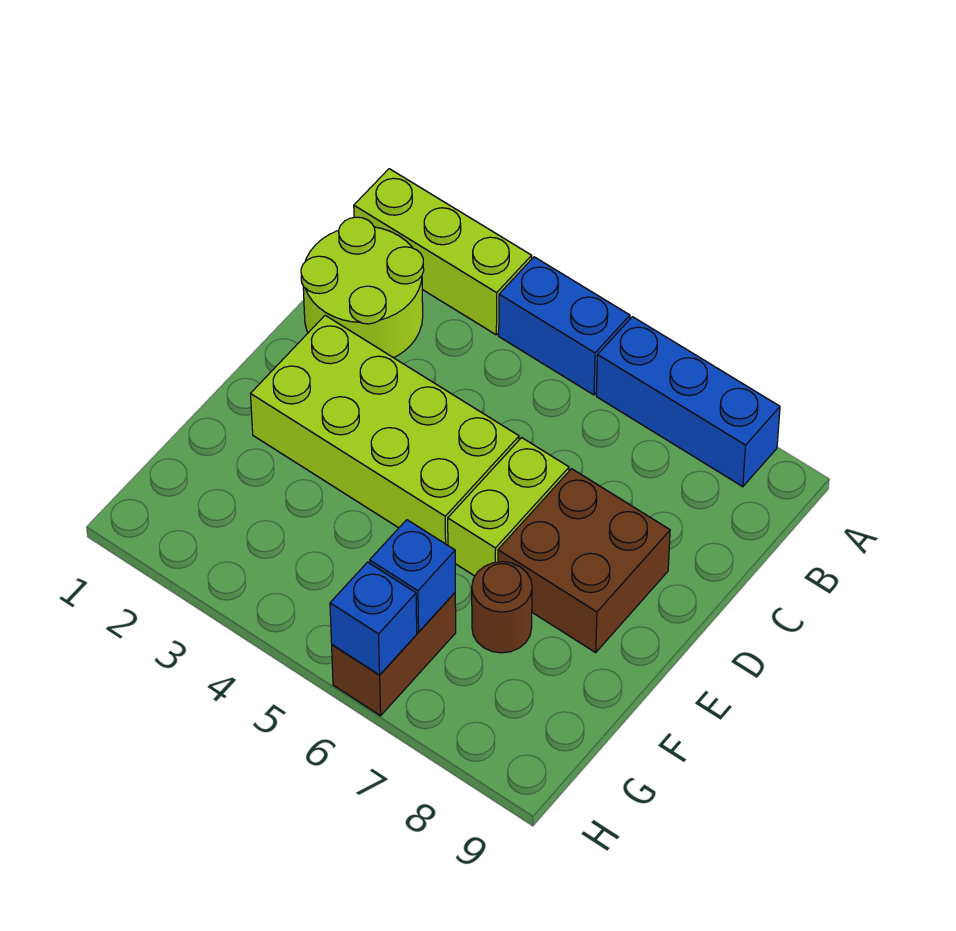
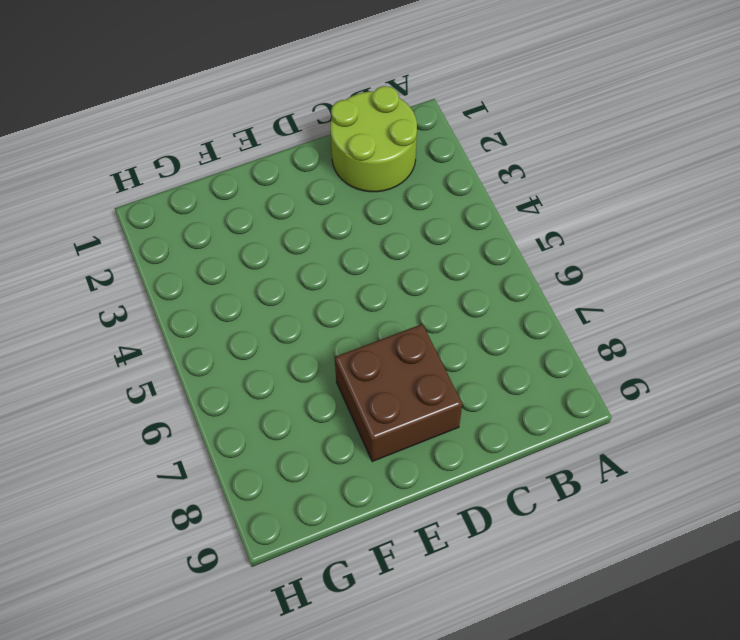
none -> lime 1x3 brick [354,169,532,335]
none -> blue 1x2 brick [499,257,630,395]

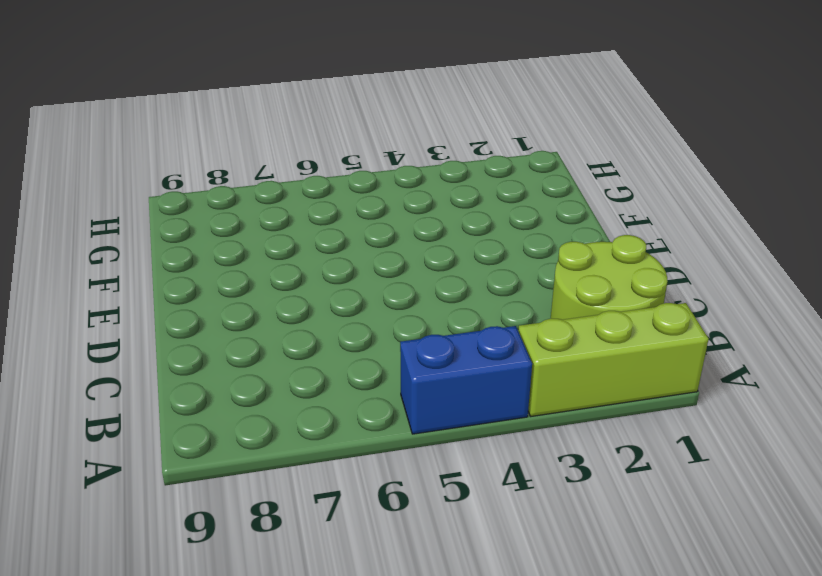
none -> blue 1x3 brick [596,317,780,487]
none -> lime 2x4 brick [251,315,519,545]

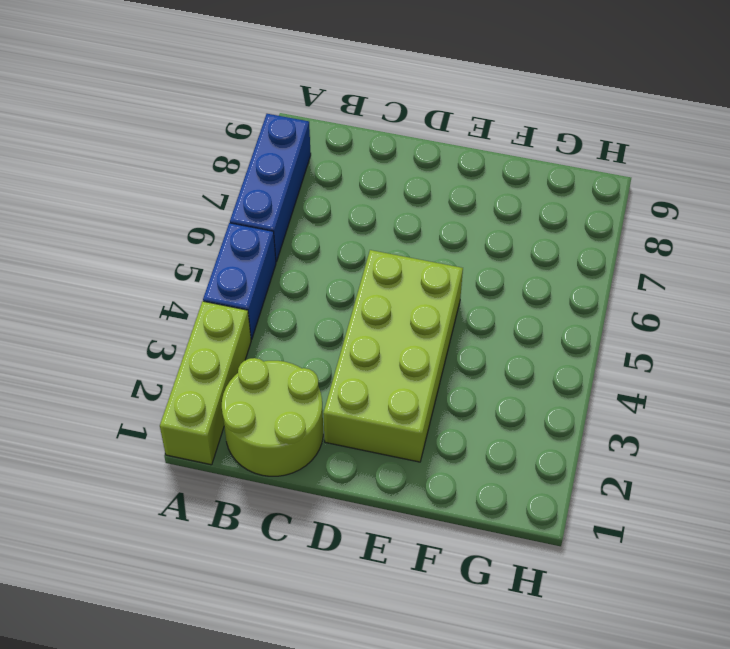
none -> lime 1x2 brick [448,438,569,576]
none -> brown 2x2 brick [498,469,670,652]

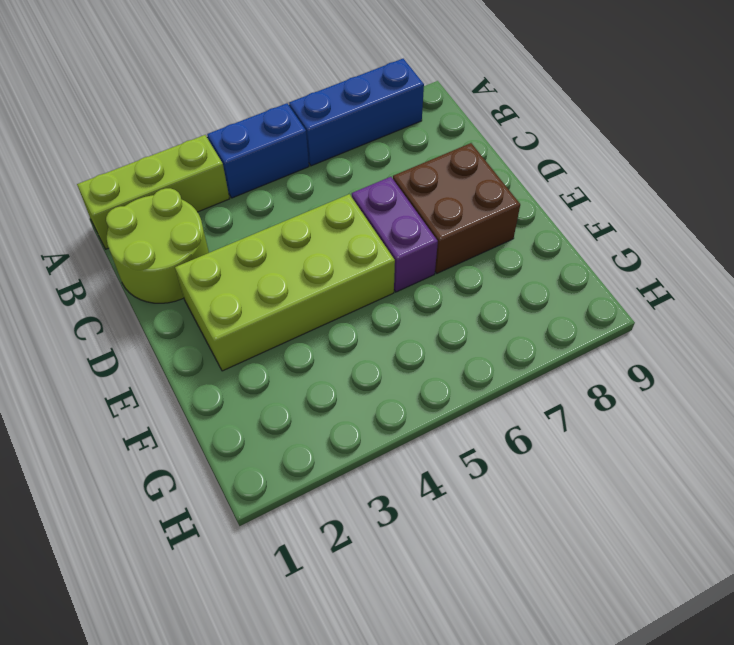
purple 1x2 brick [352,177,438,292] -> lime 1x2 brick [448,438,569,576]
none -> brown 1x1 round brick [472,562,532,653]
none -> brown 1x2 brick [332,593,456,716]

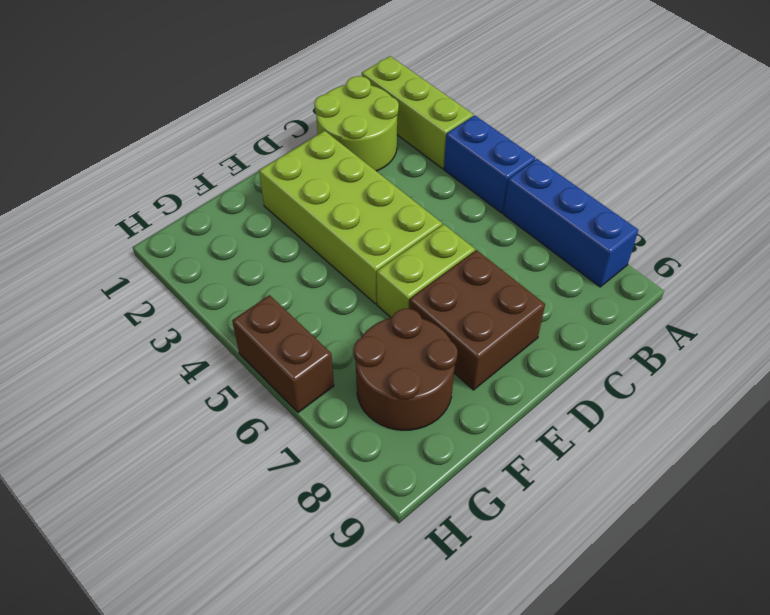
brown 2x2 round brick [354,309,458,430] -> brown 1x1 round brick [472,562,532,653]
brown 1x2 brick [232,295,334,413] -> brown 1x2 brick turned to [332,593,456,716]
none -> blue 1x1 brick [370,520,455,632]
none -> blue 1x1 brick [330,562,417,675]

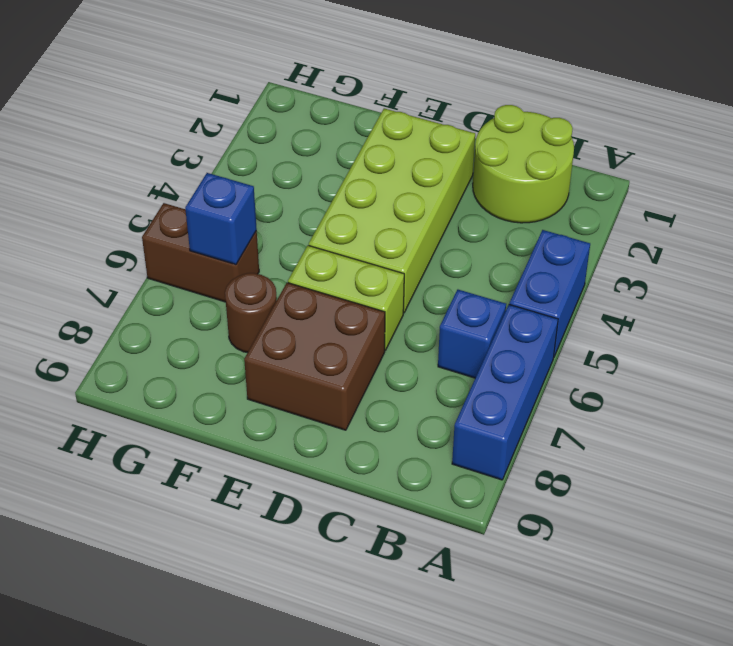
blue 1x1 brick [438,290,506,378] -> blue 1x1 brick moved to [330,562,417,675]
none -> lime 1x3 brick [354,169,532,335]

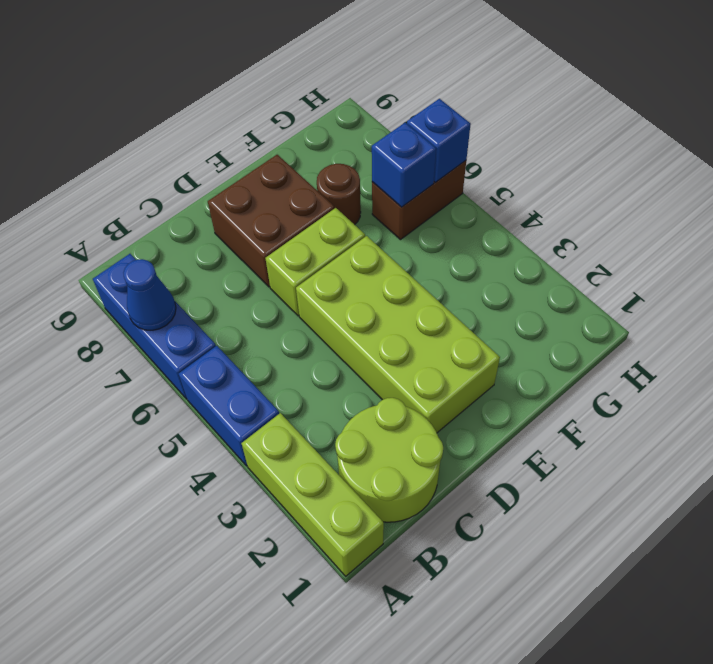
blue 1x1 cone [123,259,176,330] -> none

